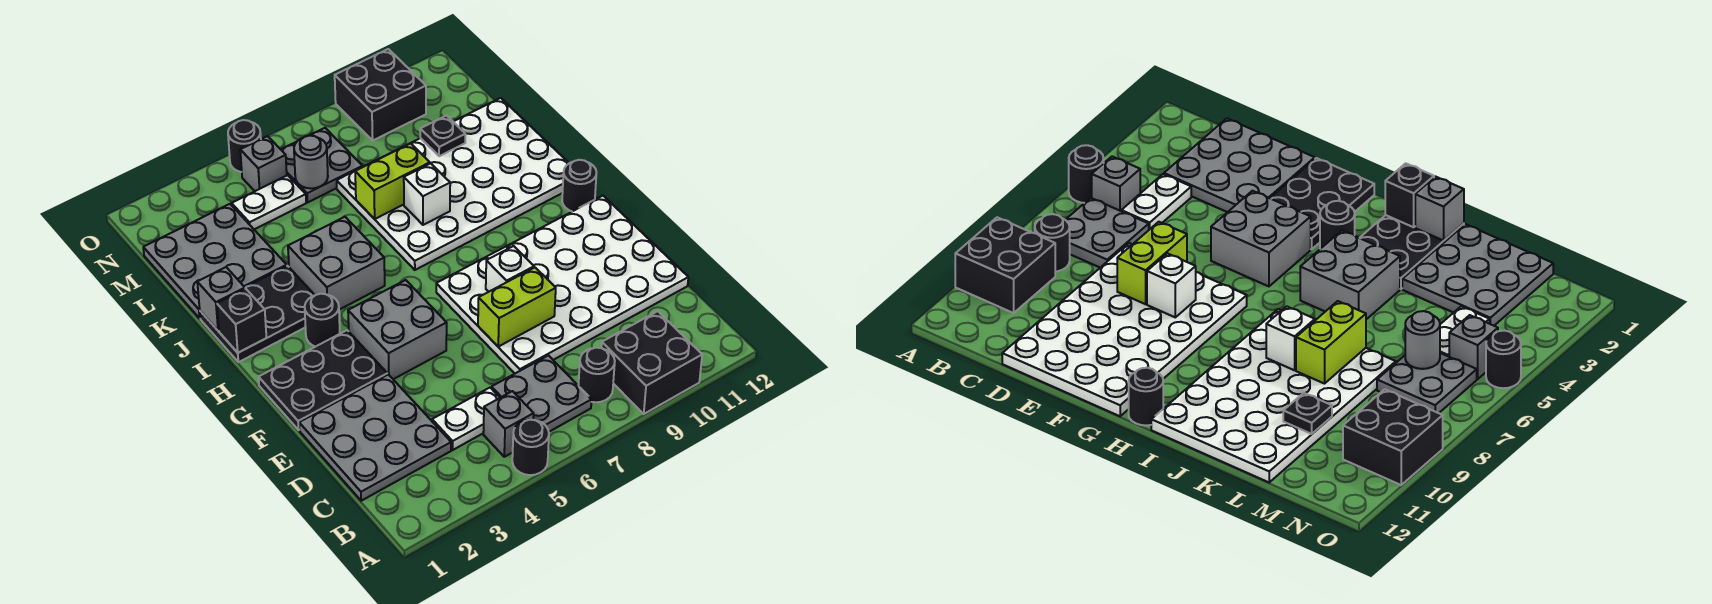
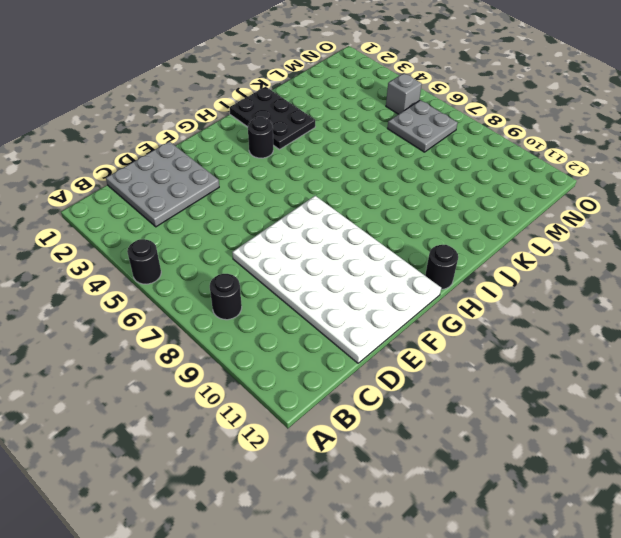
none -> black 2x2 brick [602,311,702,414]
none -> grey 1x1 brick [483,391,534,457]
none -> grey 2x2 plate [491,356,591,432]

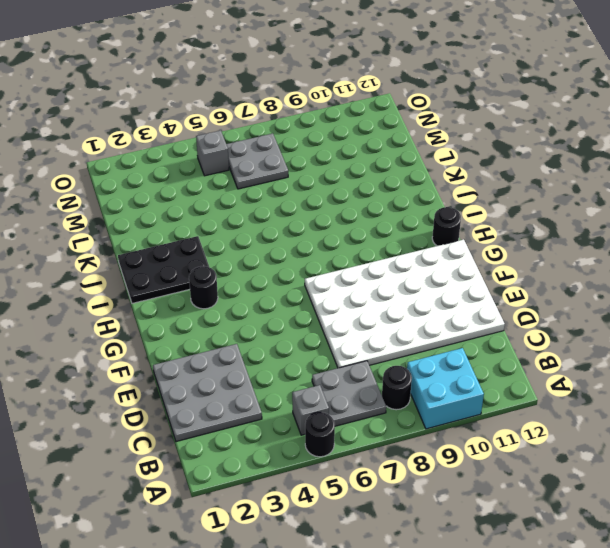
cyan 2x2 brick [407,348,484,429] -> black 2x2 brick [602,311,702,414]
none -> white 1x2 plate [432,388,500,450]
none -> black 2x3 plate [259,330,387,430]
none -> grey 2x2 brick [348,280,447,379]

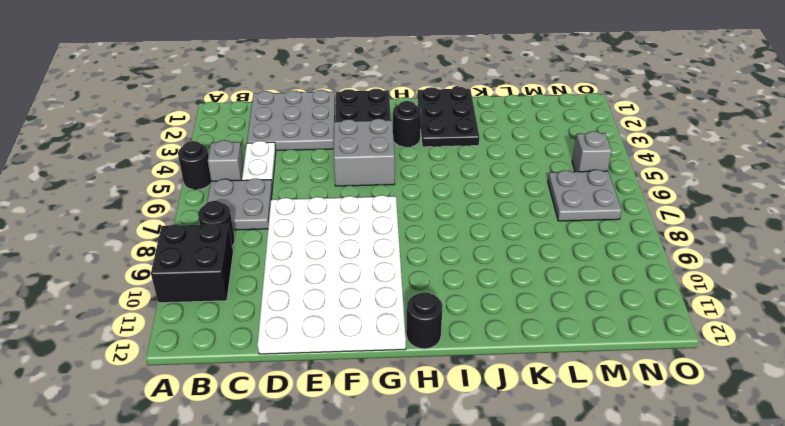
none -> grey 2x2 brick [288,217,385,310]
none -> white 4x6 plate [337,98,569,270]
none -> grey 3x3 plate [143,204,287,318]

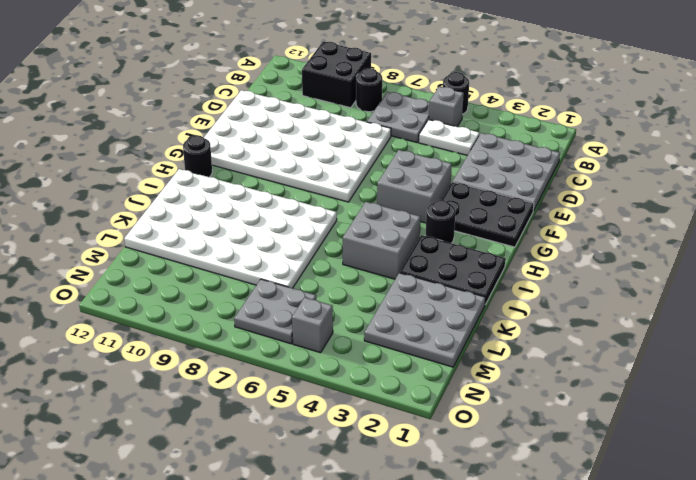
none -> white 1x2 plate [232,175,306,229]
none -> black 2x2 brick [335,49,426,140]
none -> black 1x1 round brick [228,120,261,172]

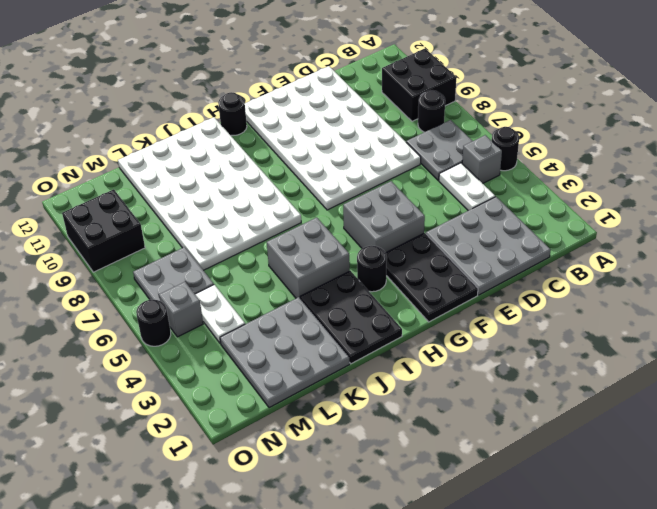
none -> lime 1x2 brick [478,268,556,347]
none -> white 1x1 brick [486,246,534,292]
none -> black 1x1 brick [217,289,266,353]

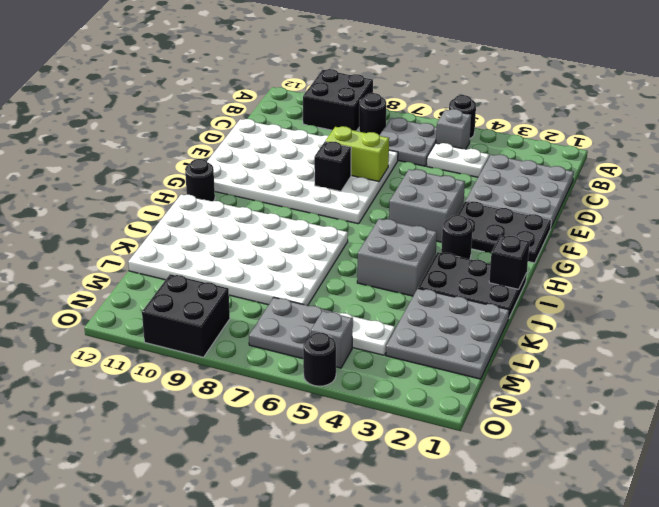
black 1x1 brick [314,142,351,191] -> white 1x1 brick [486,246,534,292]
none -> grey 1x1 brick [197,267,245,331]
none -> white 1x1 brick [404,163,450,225]
none -> lime 1x2 brick [355,143,430,219]

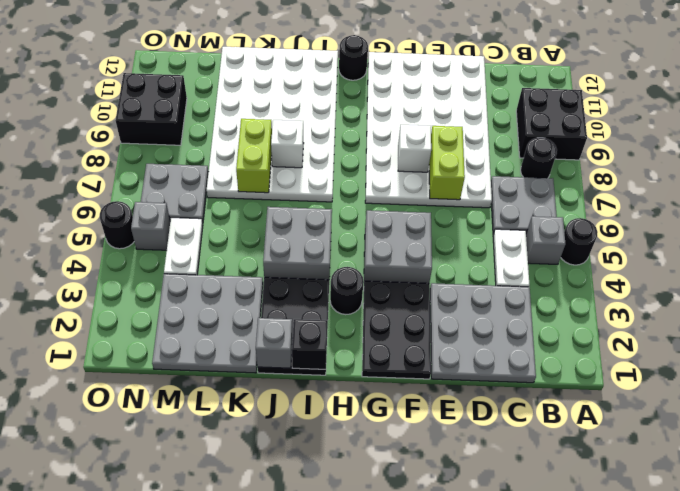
none -> black 1x1 plate [420,116,465,156]
none -> grey 1x1 round brick [294,136,328,188]

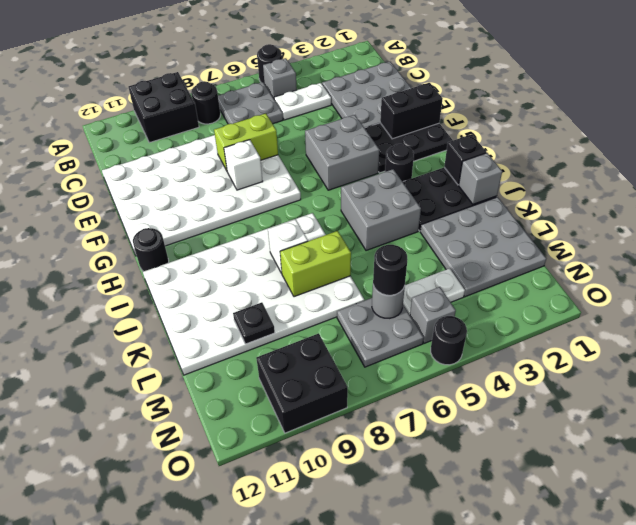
black 1x2 brick [380,83,443,139] -> none
black 1x1 round brick [373,245,408,295] -> none

